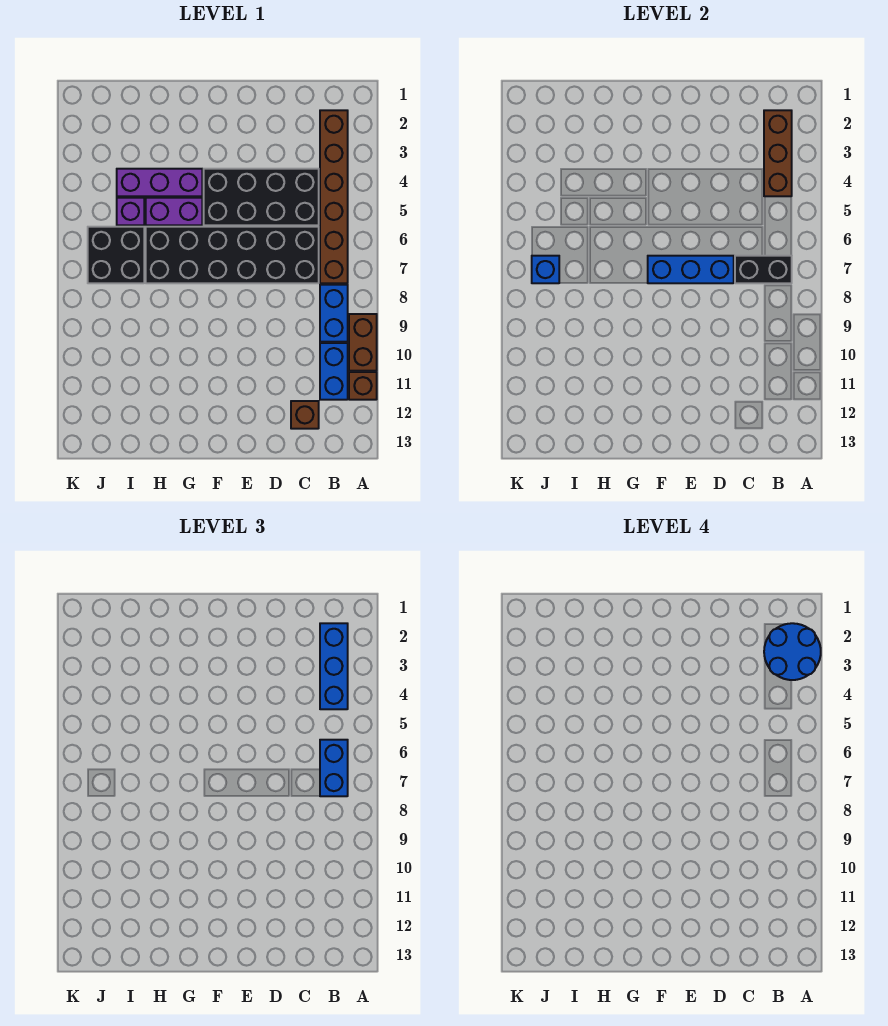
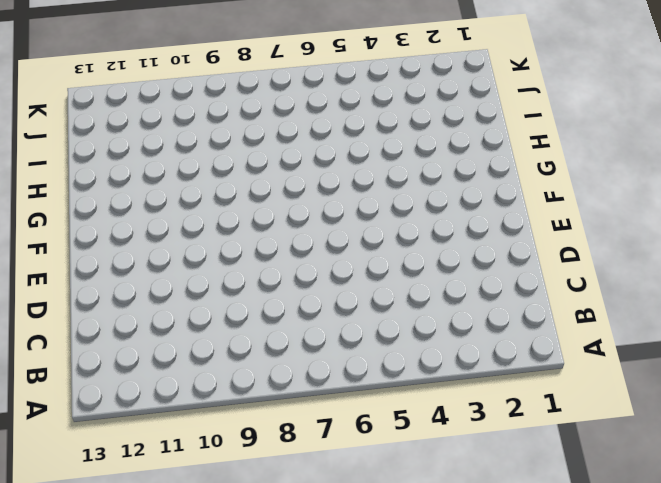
none -> brown 1x2 brick [349,314,377,371]
none -> brown 1x1 brick [349,372,377,400]
none -> brown 1x6 brick [320,110,348,283]

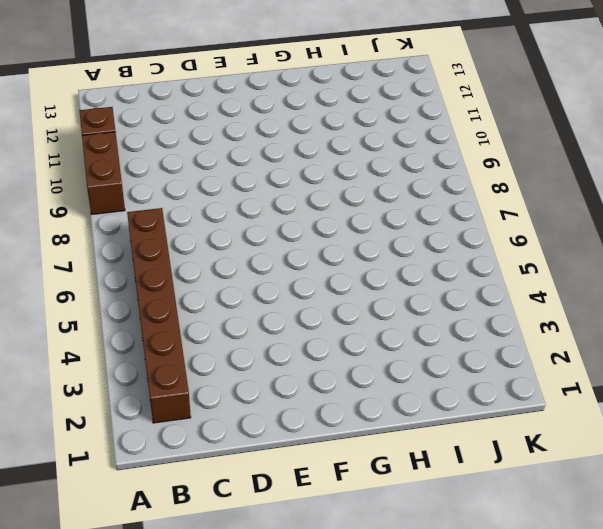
none -> blue 1x2 brick [320,285,348,342]
none -> blue 1x2 brick [320,343,348,400]
none -> black 2x4 brick [204,169,319,225]

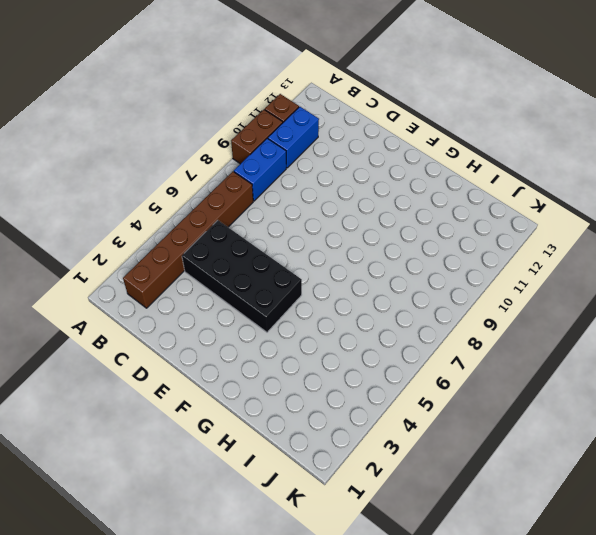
none -> black 2x6 brick [146,227,319,283]
none -> brown 1x1 brick [291,401,319,429]
none -> purple 1x3 brick [117,169,202,196]

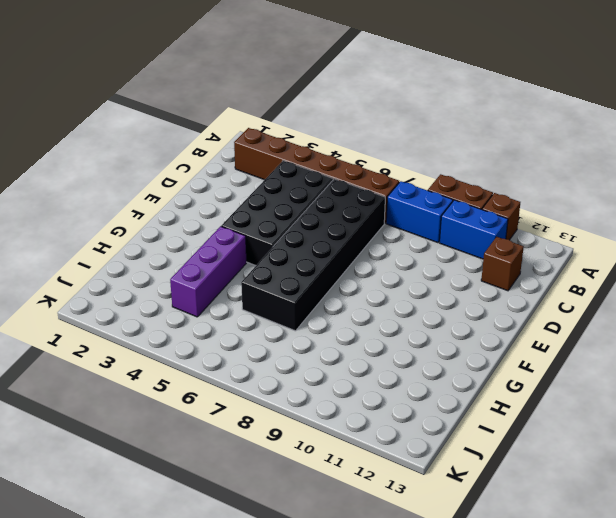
none -> purple 1x2 brick [146,198,202,225]
none -> purple 1x1 brick [117,198,144,225]
none -> black 2x2 brick [88,227,144,283]

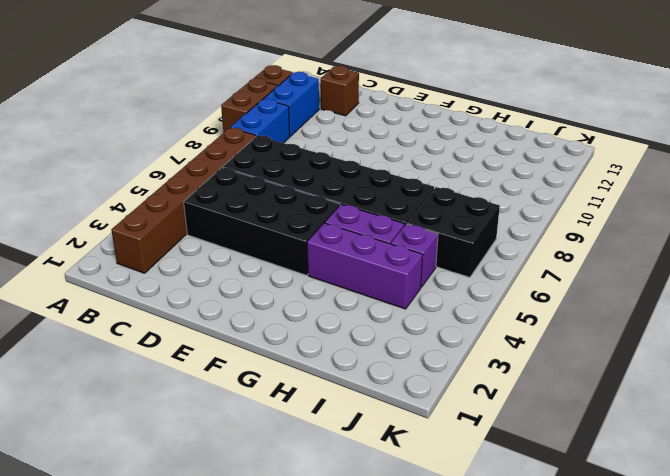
none -> brown 1x3 brick [764,110,792,196]
none -> black 1x2 brick [735,256,792,283]
none -> blue 1x3 brick [648,256,734,283]

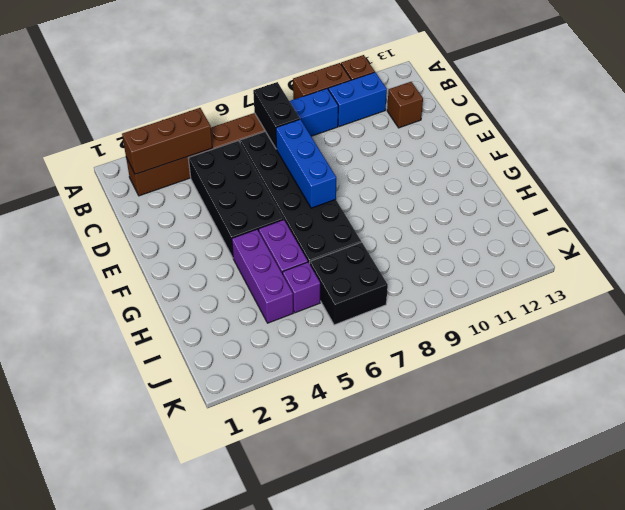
none -> blue 1x1 brick [532,256,559,283]
none -> blue 1x3 brick [320,623,348,709]
none -> blue 1x2 brick [320,740,348,796]

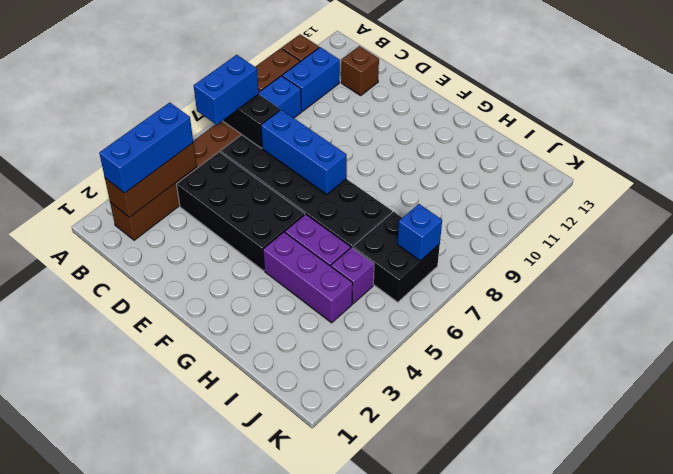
none -> blue 2x2 round brick [764,623,821,680]

